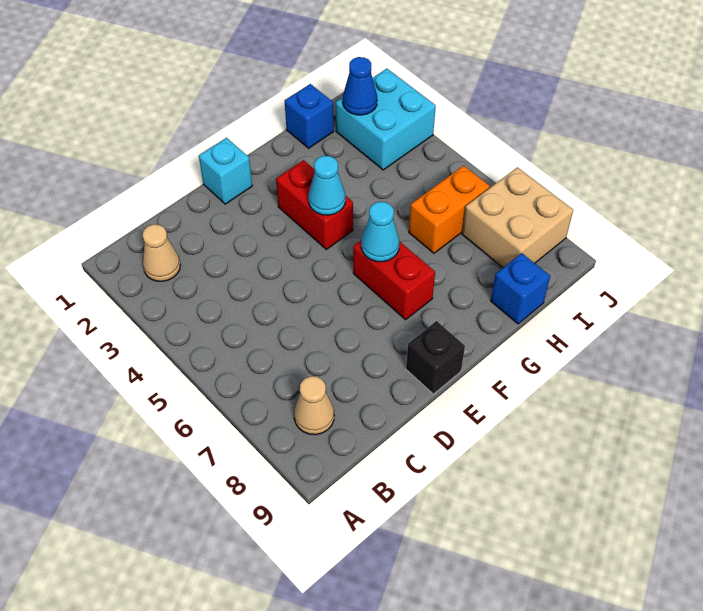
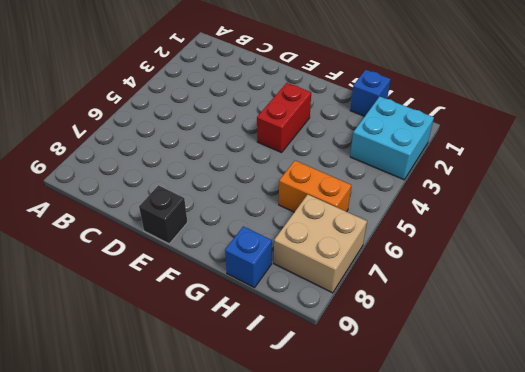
none -> tan 1x1 cone [142,224,180,281]
none -> tan 1x1 cone [294,376,334,435]
none -> cyan 1x1 brick [199,138,252,204]

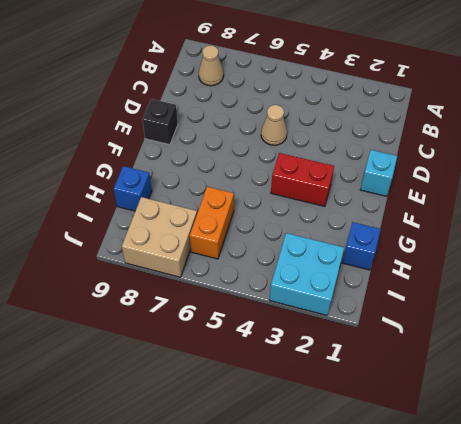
tan 1x1 cone [261,105,287,145] -> tan 1x1 cone moved to [142,224,180,281]
none -> red 1x2 brick [353,240,435,320]
none -> cyan 1x1 cone [308,156,345,215]
none -> cyan 1x1 cone [361,202,399,262]

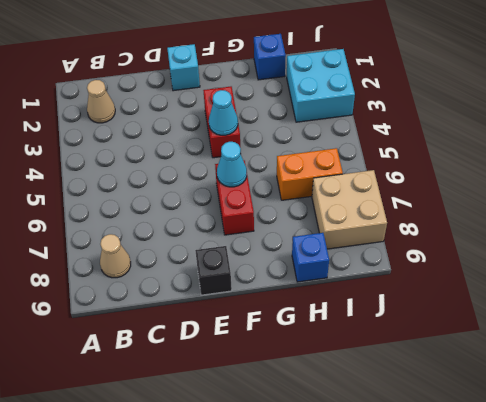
none -> blue 1x1 cone [343,57,377,115]

